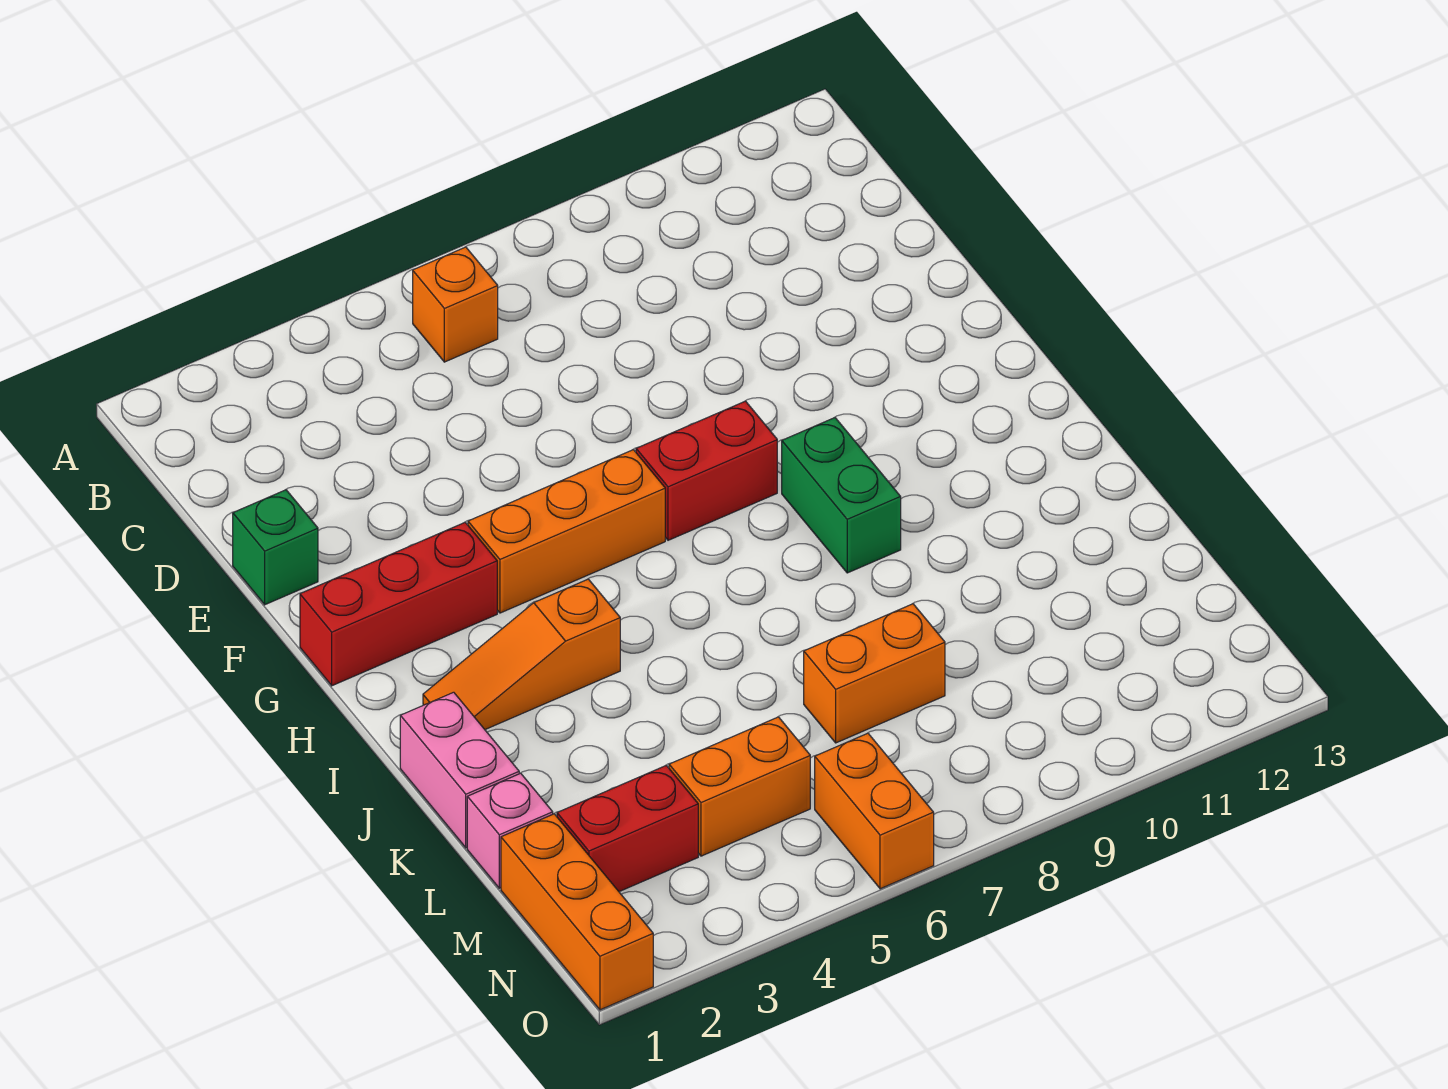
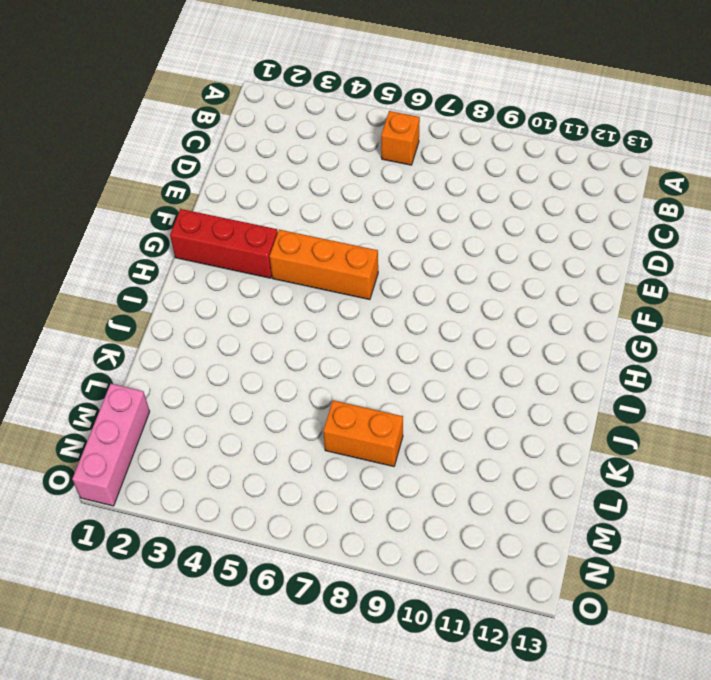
pink 1x3 brick [72,384,150,506] -> orange 1x3 brick [501,814,653,1010]
none -> green 1x1 brick [233,490,318,605]
none -> red 1x2 brick [636,401,777,540]
none -> green 1x2 brick [782,418,901,573]

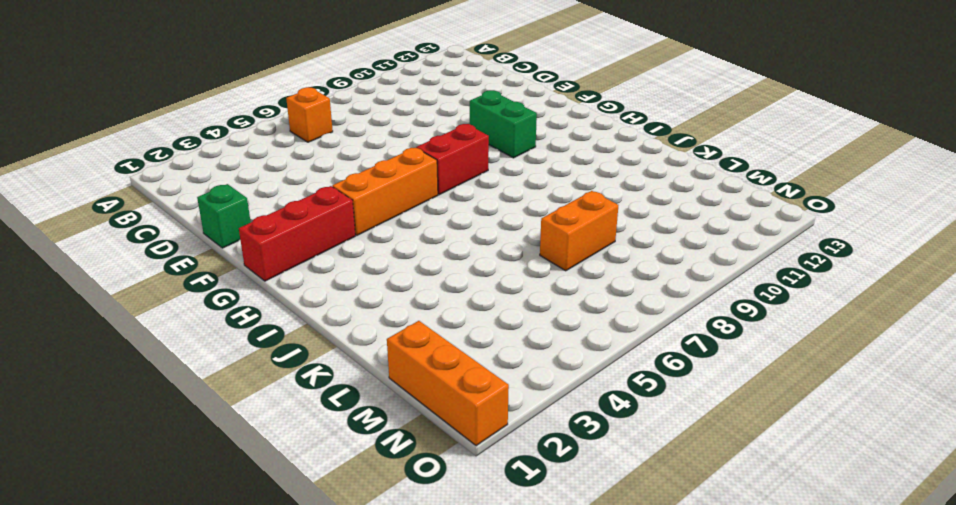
green 1x2 brick [470,90,537,158] -> green 1x2 brick moved to [782,418,901,573]
none -> orange 1x3 slope [423,579,620,729]
none -> pink 1x2 brick [400,692,519,848]
none -> pink 1x1 brick [467,773,553,888]

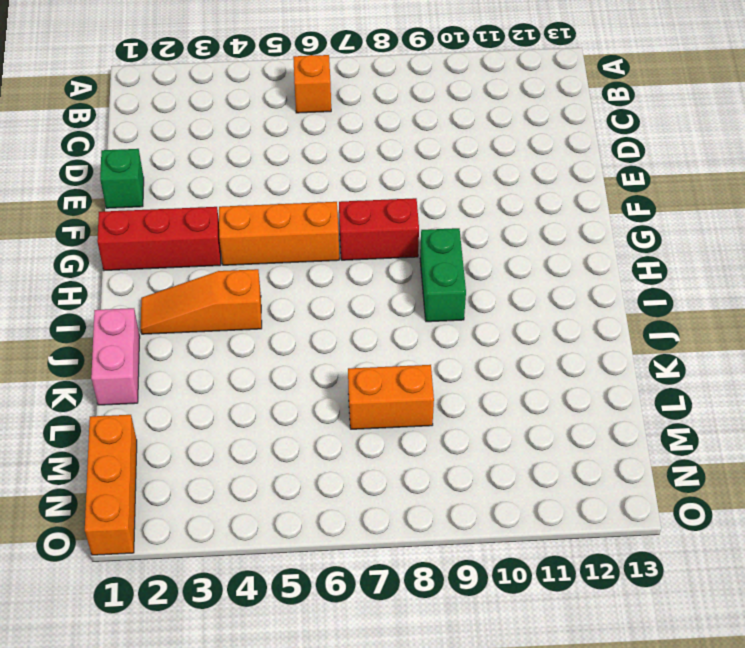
none -> pink 1x1 brick [467,773,553,888]
none -> red 1x2 brick [557,765,698,892]
none -> orange 1x2 brick [669,717,810,856]

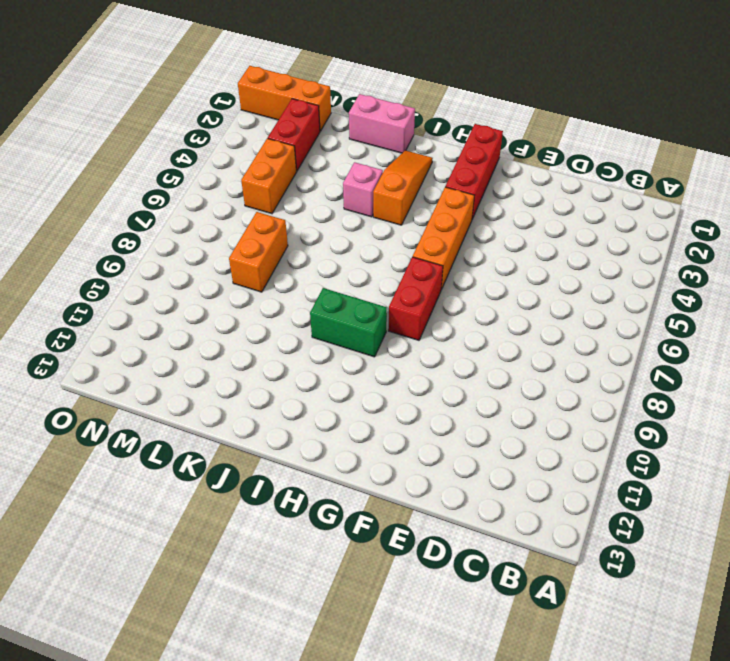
pink 1x1 brick [343,162,383,217] -> pink 1x1 brick moved to [467,773,553,888]
none -> orange 1x1 brick [413,247,498,362]
none -> green 1x1 brick [233,490,318,605]
none -> orange 1x2 brick [815,733,934,889]

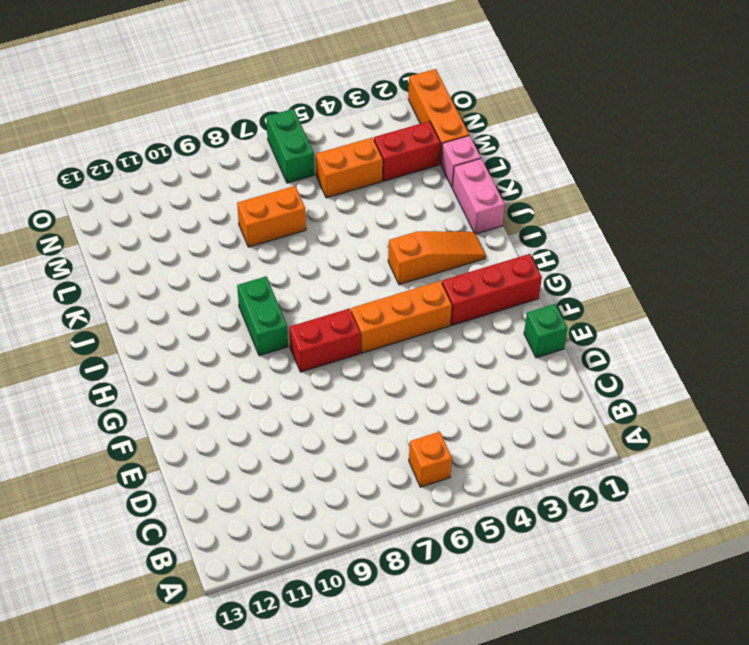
green 1x2 brick [266,109,314,183] -> orange 1x2 brick [815,733,934,889]

